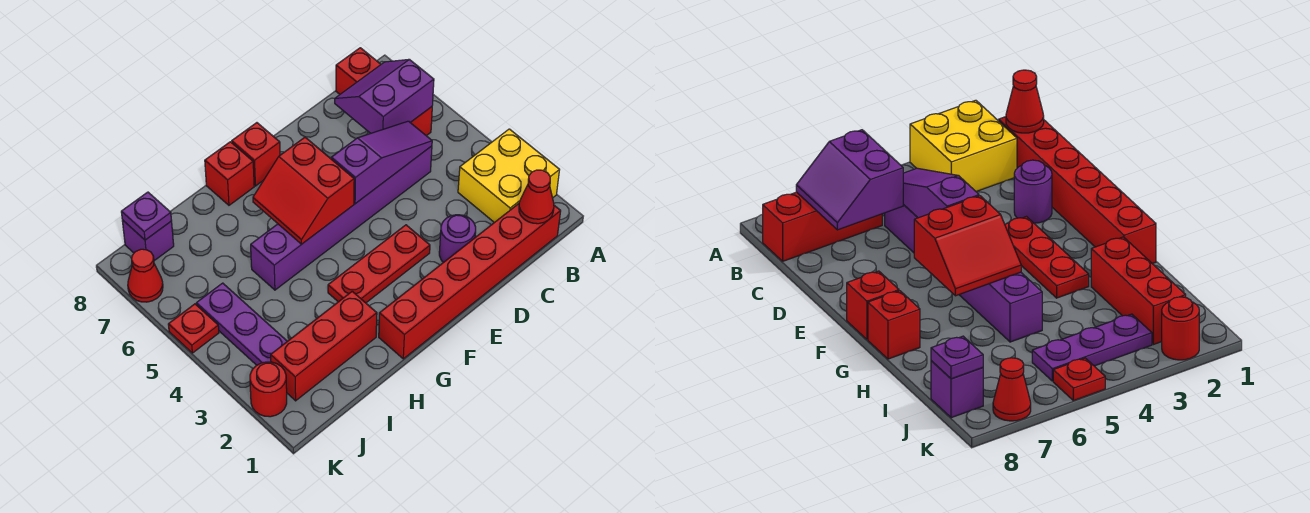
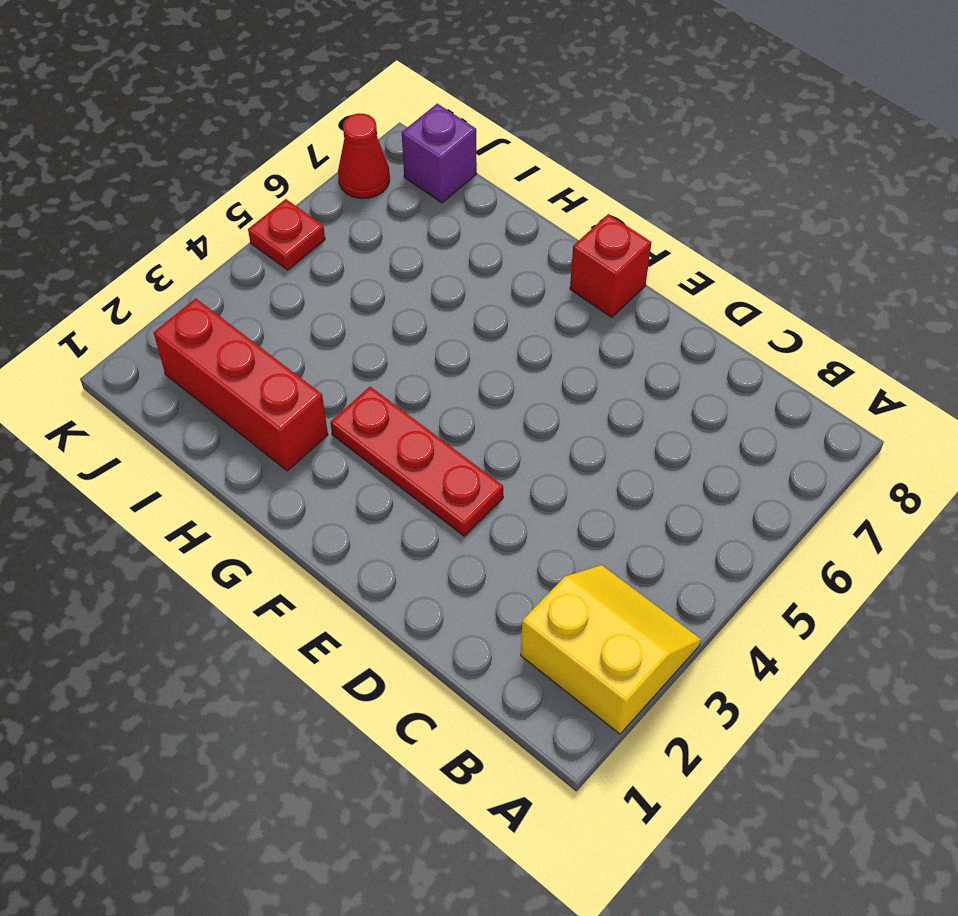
yellow 2x2 slope [521,565,701,734] -> yellow 2x2 brick [458,129,559,222]
none -> red 1x6 brick [379,204,561,359]
none -> red 1x3 brick [336,48,432,136]
none -> purple 1x6 brick [251,146,432,290]

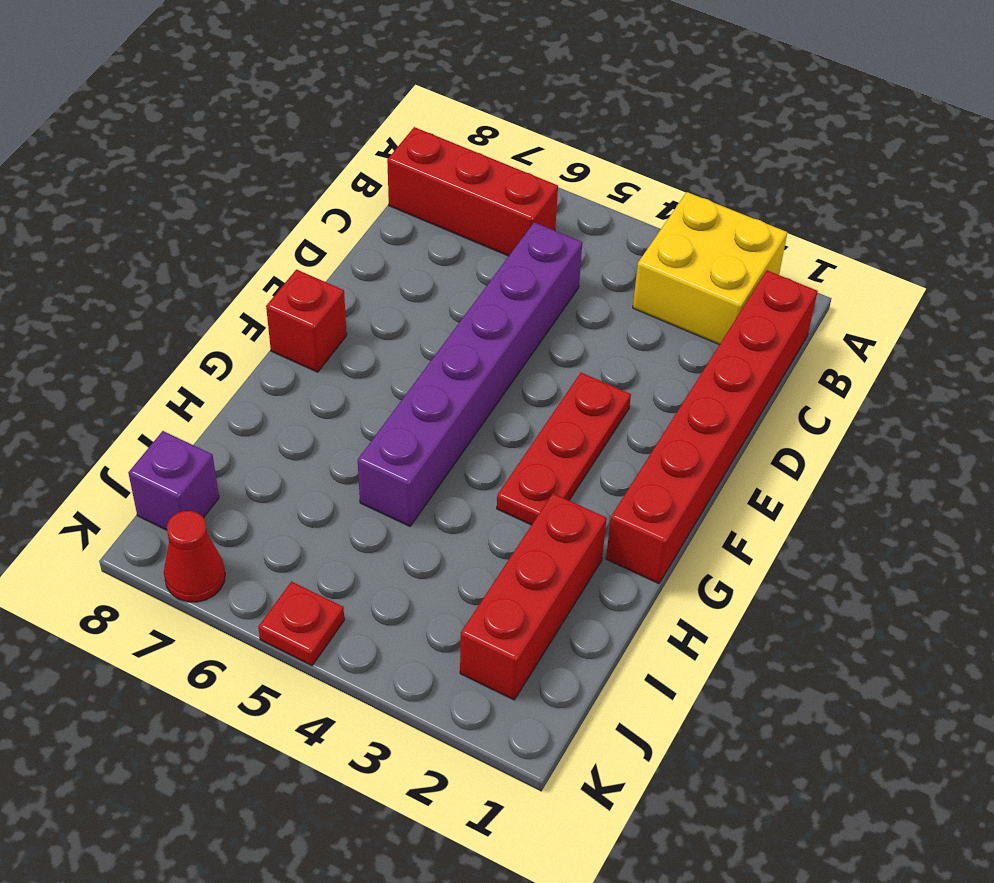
none -> purple 1x1 round brick [439,215,476,263]
none -> red 1x1 brick [205,142,254,205]
none -> purple 1x3 plate [196,283,287,365]

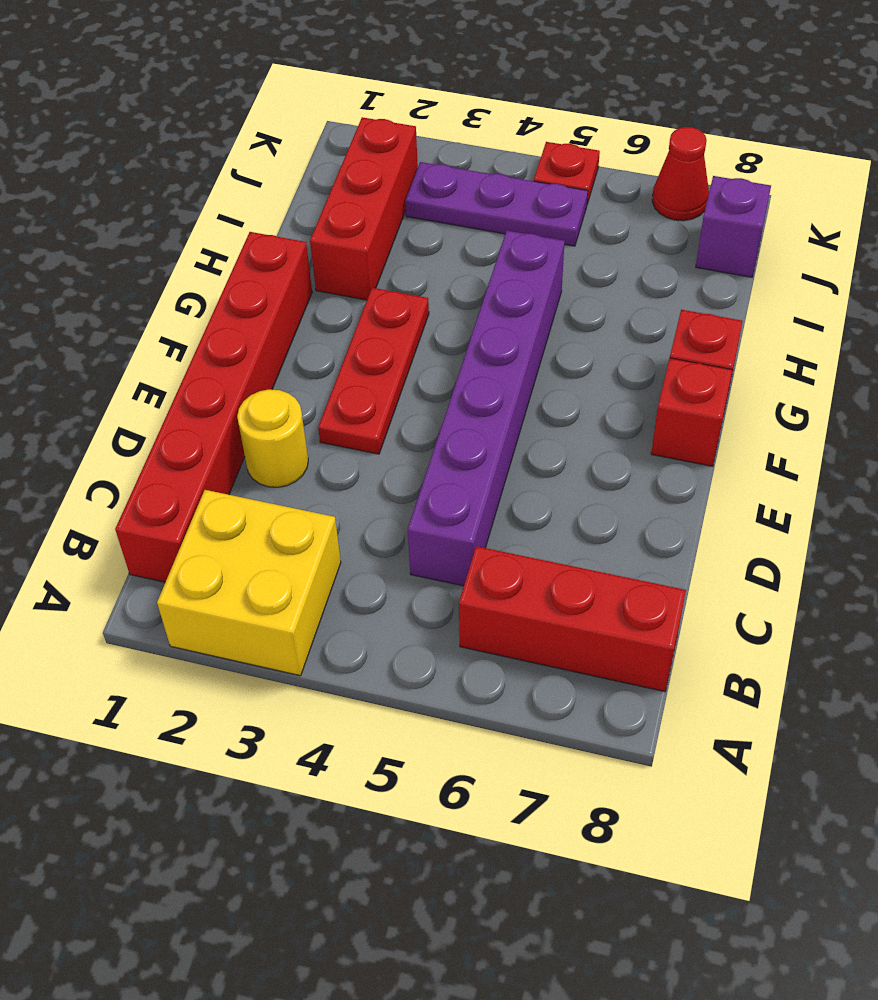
yellow 1x1 round brick [237,390,308,487] -> purple 1x1 round brick [439,215,476,263]
none -> red 1x1 round brick [250,362,287,417]
none -> red 1x1 cone [519,170,554,224]
none -> purple 2x2 slope [335,59,434,133]

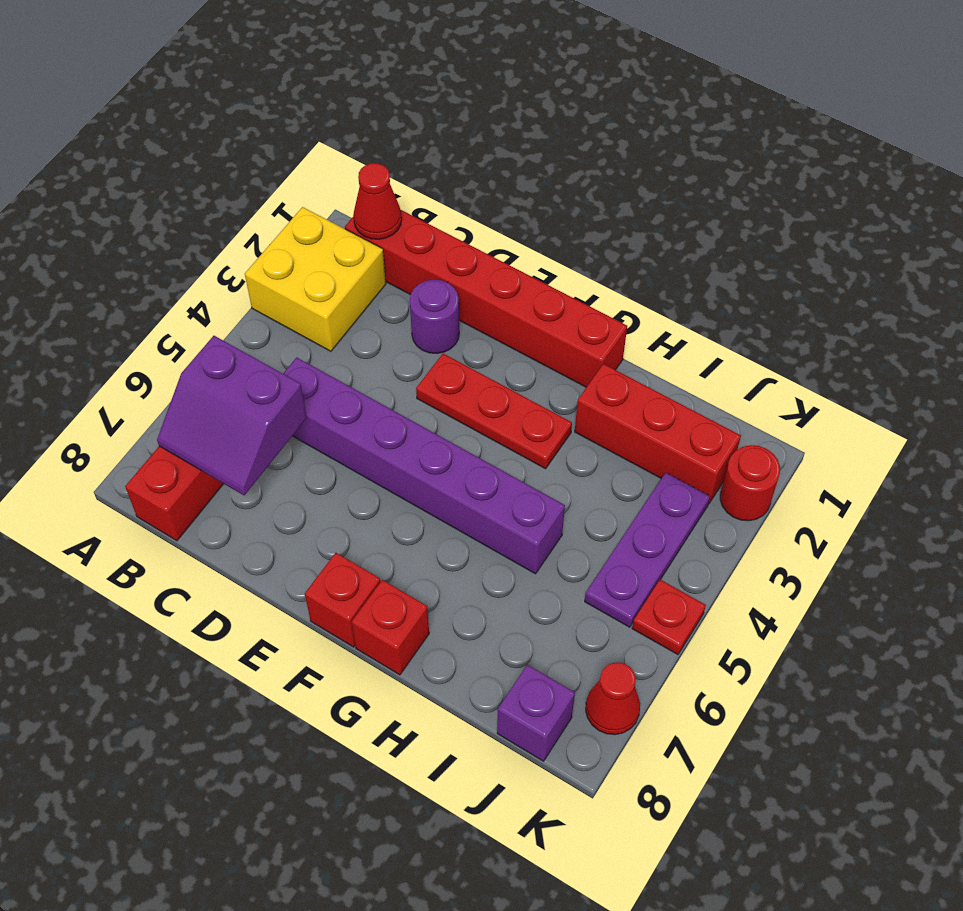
none -> purple 1x3 slope [331,121,432,204]
none -> red 2x2 slope [253,137,354,244]
none -> purple 1x1 plate [121,192,172,240]

